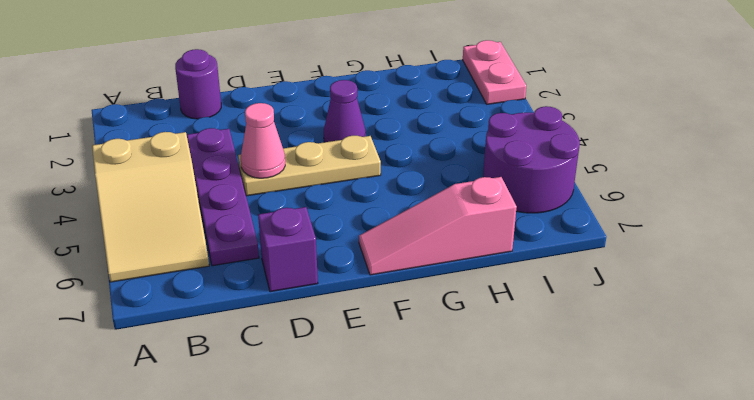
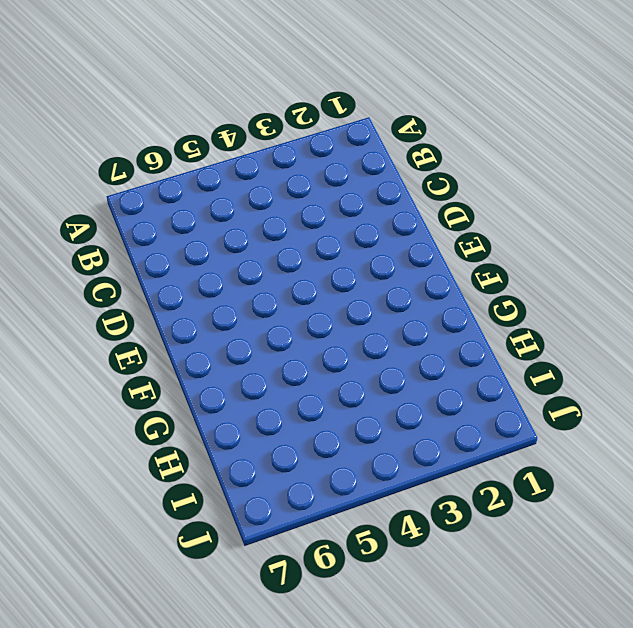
none -> tan 2x3 slope [92,132,209,282]
none -> purple 1x1 round brick [175,49,221,119]

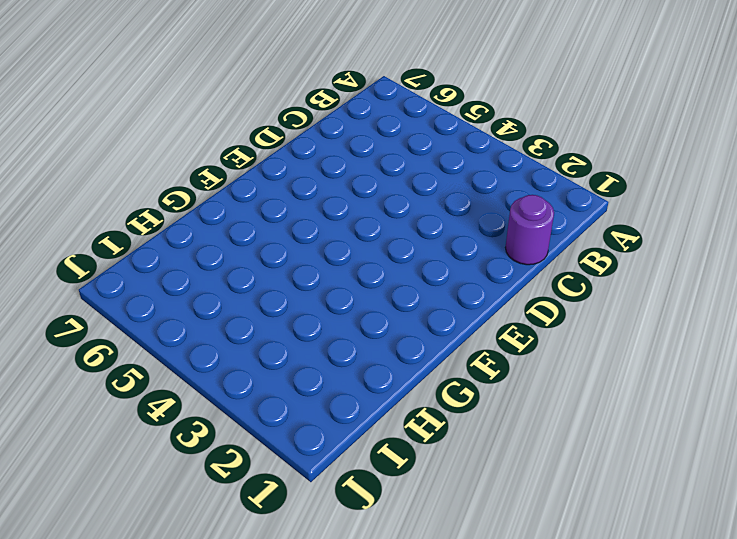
none -> tan 2x3 slope [92,132,209,282]
none -> purple 1x4 plate [187,128,259,266]

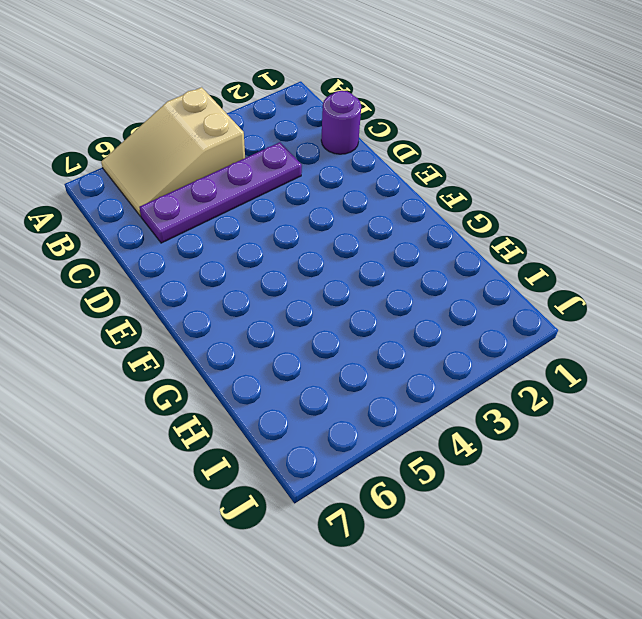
none -> tan 1x3 plate [238,136,381,196]
none -> purple 1x1 brick [258,207,318,292]

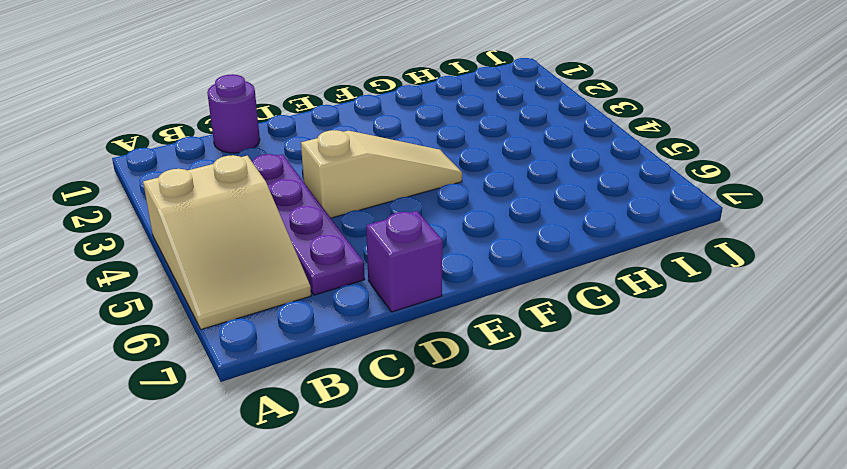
tan 1x3 slope [301,130,462,218] -> tan 1x3 plate [238,136,381,196]
none -> purple 1x1 cone [324,80,366,142]
none -> pink 1x3 slope [359,177,517,275]

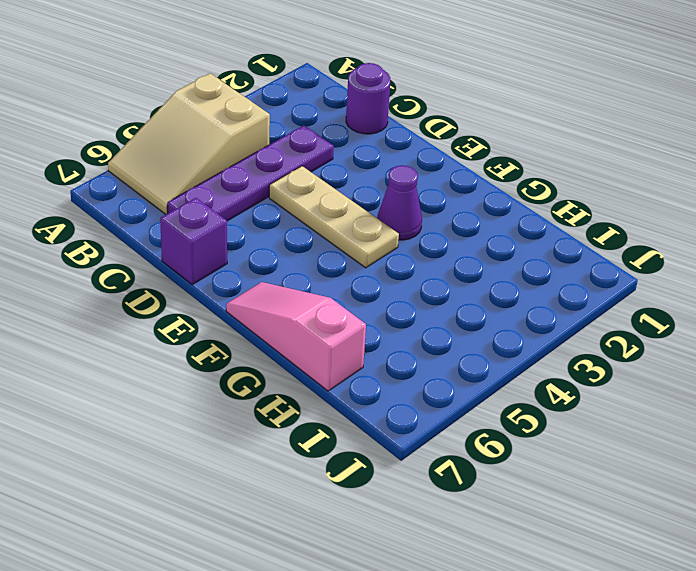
none -> purple 2x2 round brick [483,106,580,213]
none -> pink 1x2 plate [463,40,526,104]

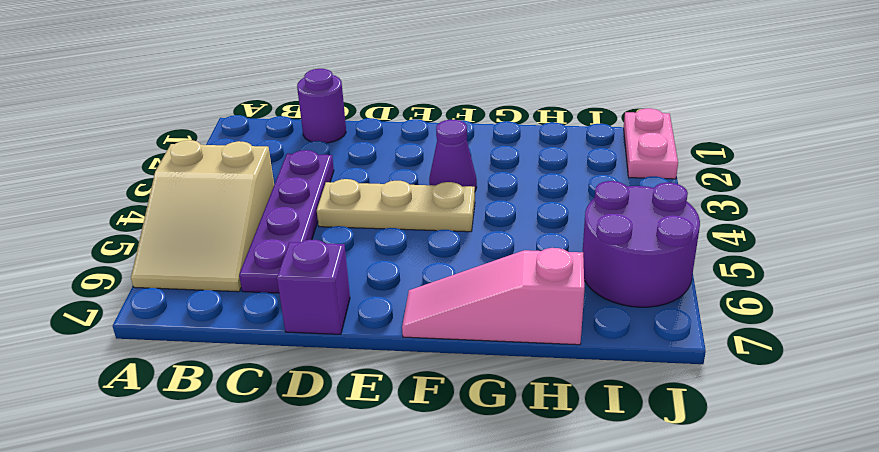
none -> pink 1x1 cone [241,103,285,178]

